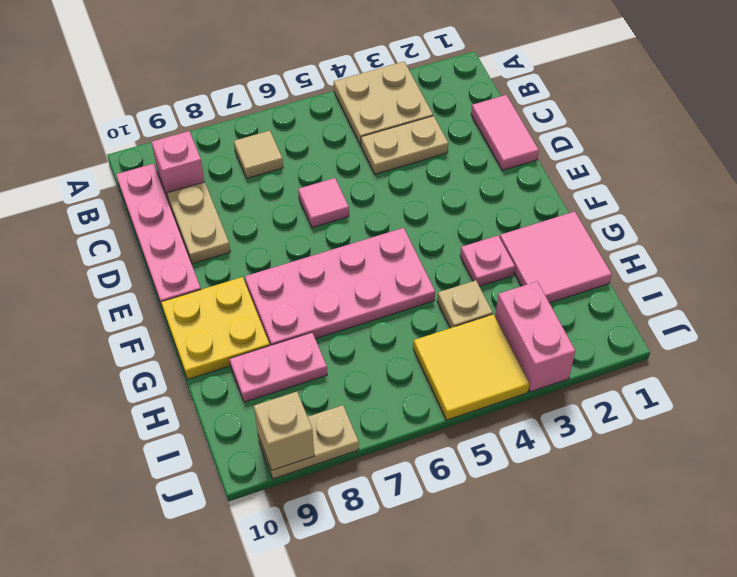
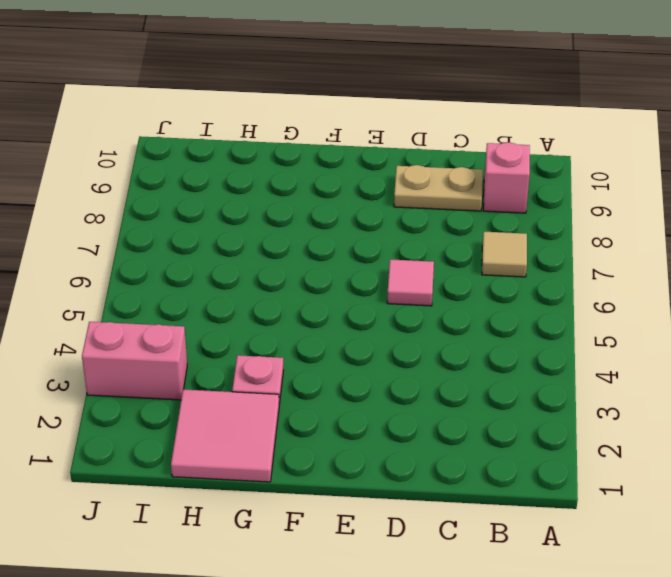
none -> tan 2x2 plate [334,62,433,145]
none -> pink 1x4 plate [116,164,201,309]
none -> pink 1x2 tile [471,95,539,170]

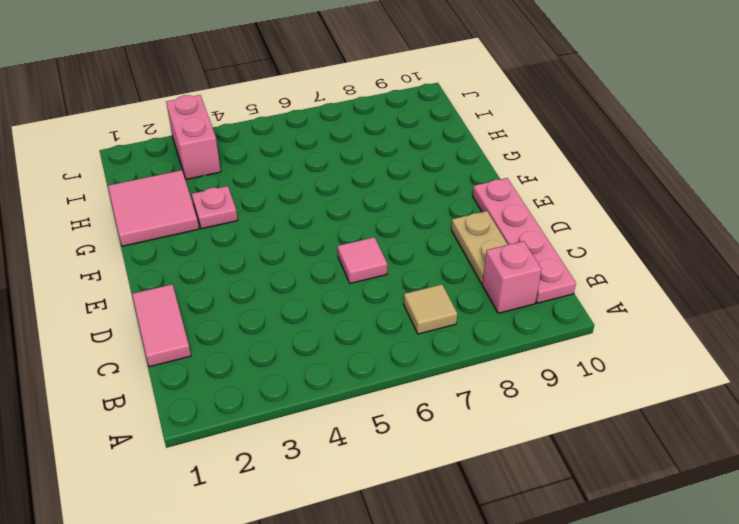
none -> tan 2x2 plate [334,62,433,145]
none -> tan 1x2 plate [361,116,448,174]
none -> pink 2x4 plate [245,228,435,346]

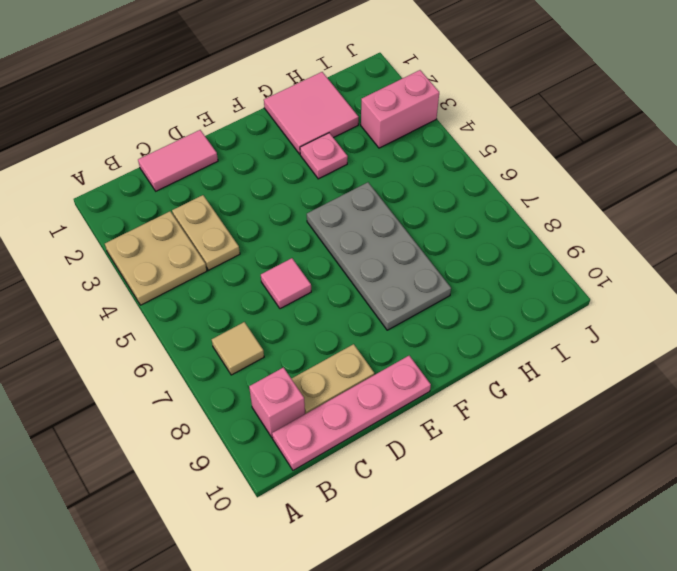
grey 2x4 plate [307,182,451,330] -> pink 2x4 plate [245,228,435,346]
none -> yellow 2x2 plate [161,277,270,379]
none -> tan 1x1 plate [437,280,493,328]
none -> pink 1x2 plate [230,333,327,402]

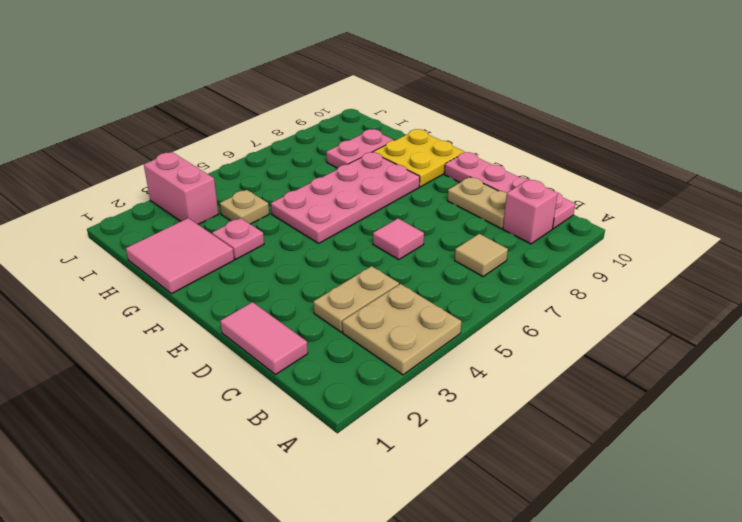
none -> yellow 2x2 tile [413,314,530,420]
none -> tan 1x2 plate [258,405,359,479]
none -> tan 1x1 brick [254,392,314,470]

